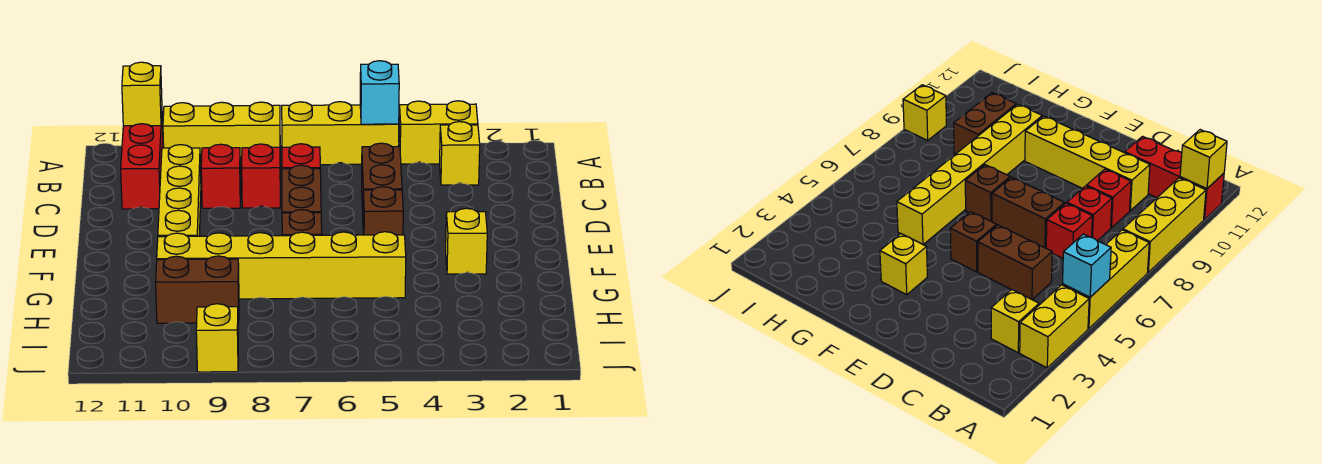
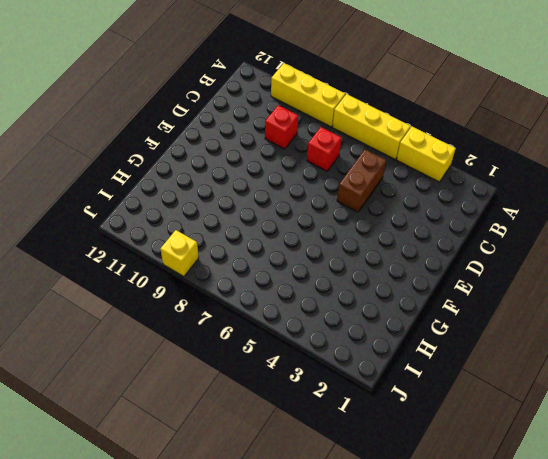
none -> red 1x3 brick [121,117,163,209]
none -> yellow 1x1 brick [440,122,480,185]
none -> red 1x1 brick [242,144,280,208]

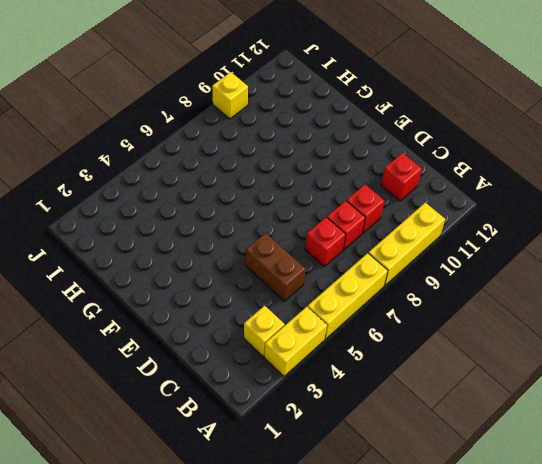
red 1x1 brick [381,153,422,201] -> red 1x3 brick [121,117,163,209]
none -> yellow 1x4 brick [158,145,201,237]
none -> brown 1x2 brick [282,165,321,213]
none -> brown 1x1 brick [363,187,403,235]

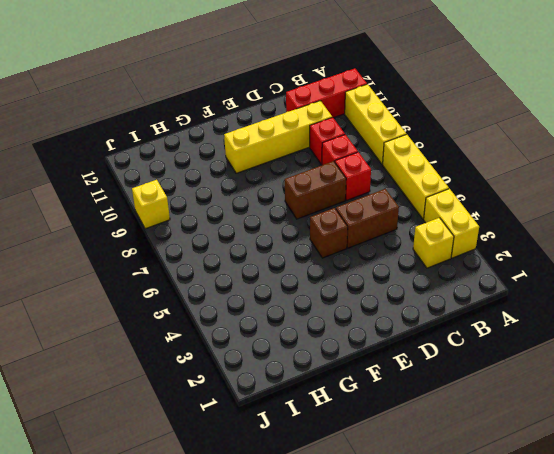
none -> yellow 1x1 brick [446,208,487,274]
none -> brown 1x1 brick [282,210,322,236]
none -> yellow 1x6 brick [157,232,406,299]

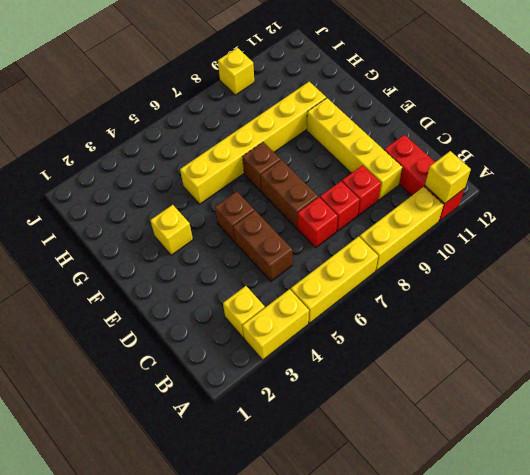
none -> brown 1x2 brick [156,256,239,323]
none -> cyan 1x1 brick [360,61,399,124]

